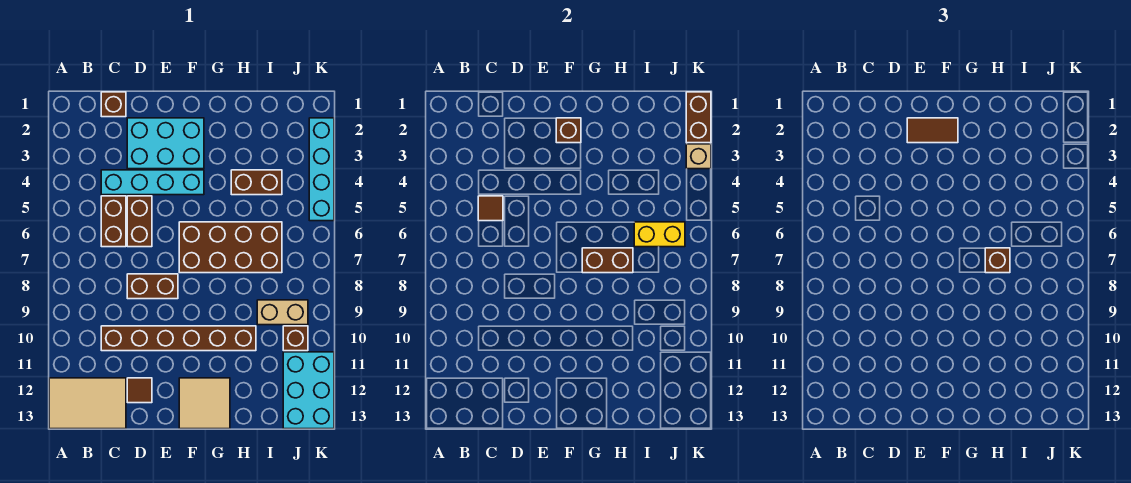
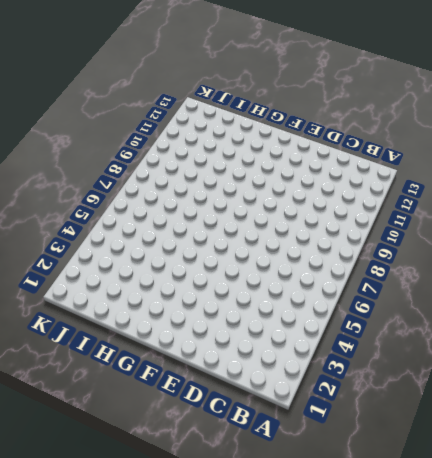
none -> tan 2x3 tile [49,378,126,429]
none -> brown 1x1 brick [101,92,126,117]
none -> cyan 1x4 brick [101,170,204,195]

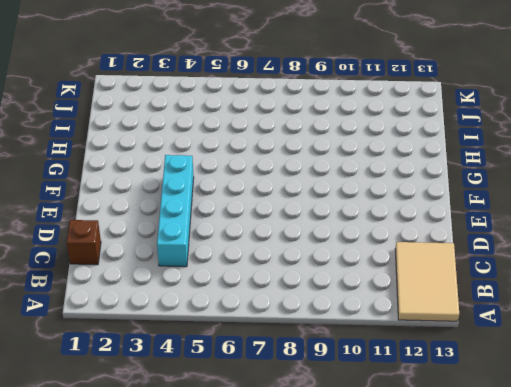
none -> brown 1x2 brick [101,196,126,247]
none -> brown 1x6 brick [101,326,256,351]
none -> cyan 2x3 brick [127,118,204,169]

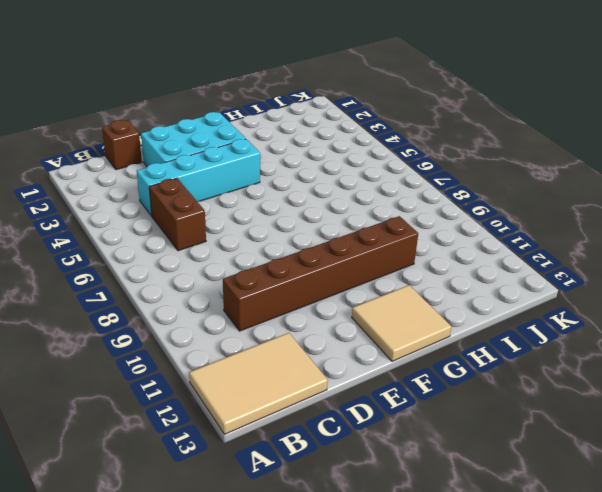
none -> brown 1x2 brick [127,196,152,247]
none -> brown 1x2 brick [127,274,178,299]
none -> brown 1x1 tile [127,378,152,403]

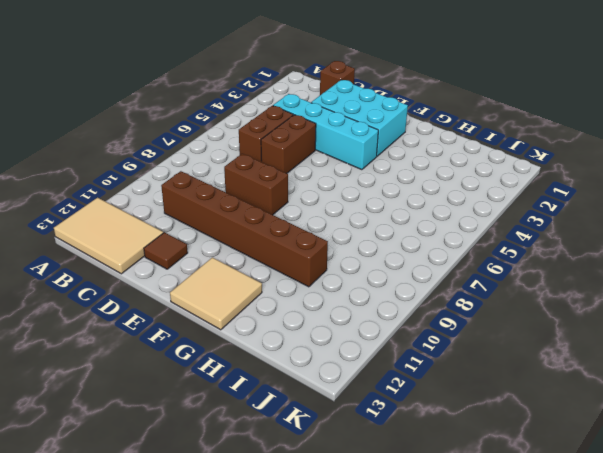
none -> brown 2x4 brick [179,222,282,273]
none -> brown 1x2 brick [231,170,282,195]
none -> tan 1x2 brick [257,300,308,325]

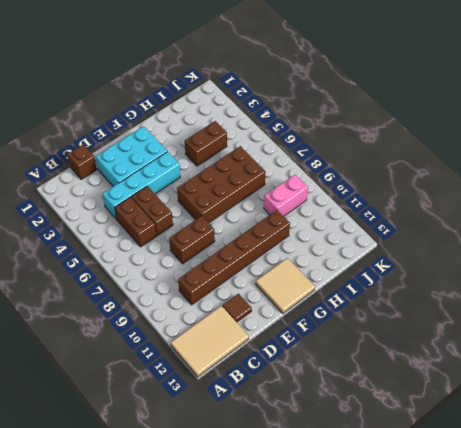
pink 1x2 brick [264,175,308,216] -> tan 1x2 brick [257,300,308,325]
none -> brown 1x1 brick [283,326,308,351]
none -> cyan 2x3 brick [283,352,334,429]
none -> cyan 1x4 brick [309,118,334,221]

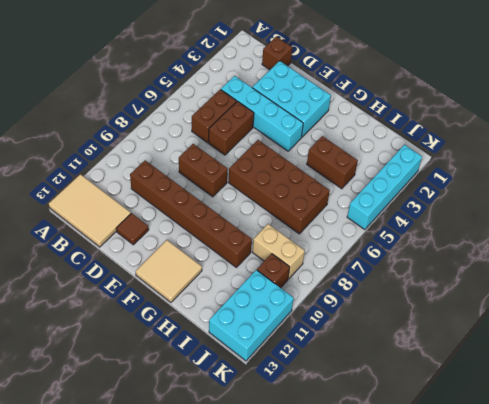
none -> brown 1x1 tile [478,196,503,221]
none -> brown 1x1 brick [556,118,581,143]
none -> brown 1x2 brick [582,248,633,273]

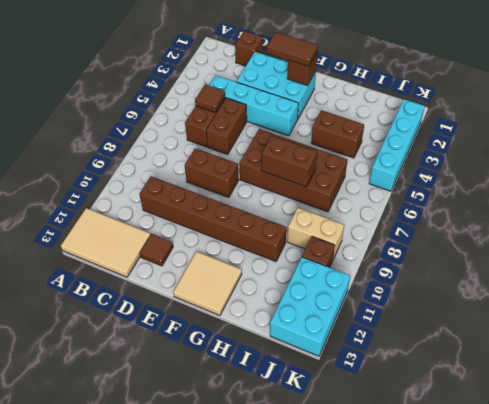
none -> yellow 1x2 brick [634,222,685,247]
none -> brown 1x2 brick [686,92,711,143]
none -> tan 1x1 brick [686,144,711,169]

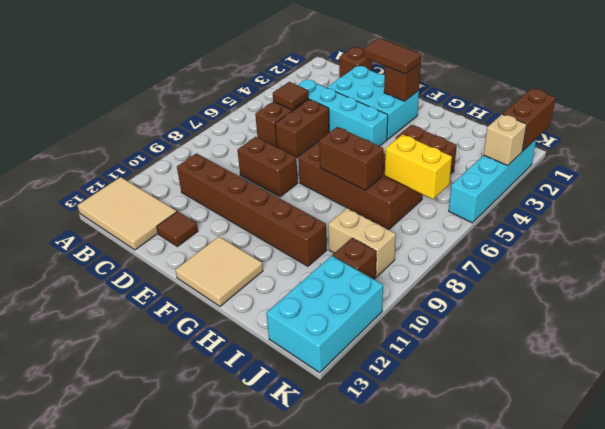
none -> brown 1x1 brick [985,248,1010,273]

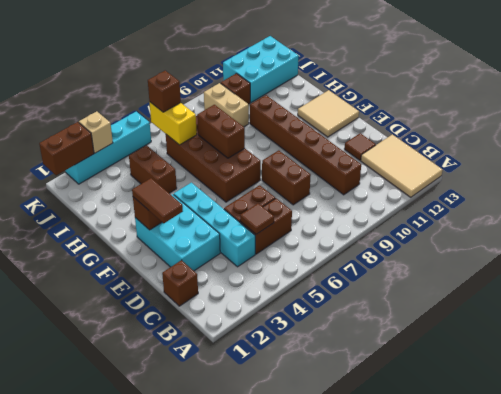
brown 1x1 brick [148,71,181,112] -> brown 1x1 brick moved to [985,248,1010,273]

